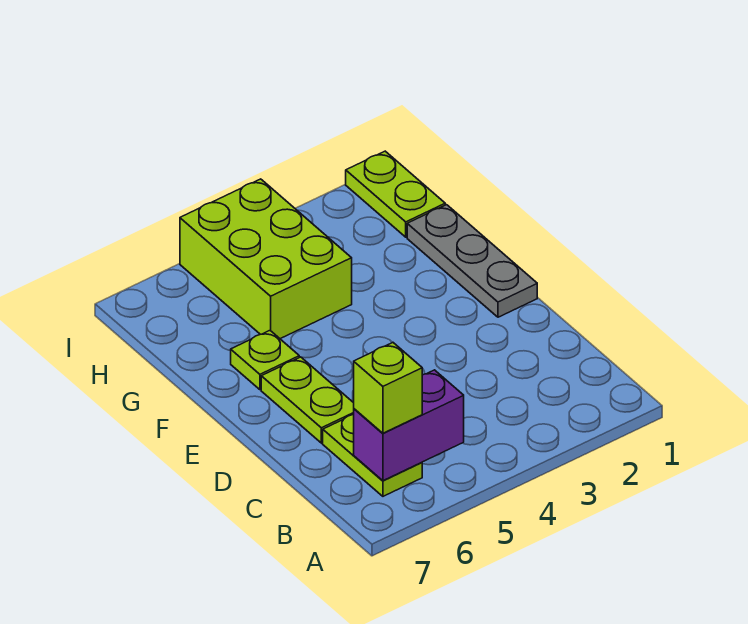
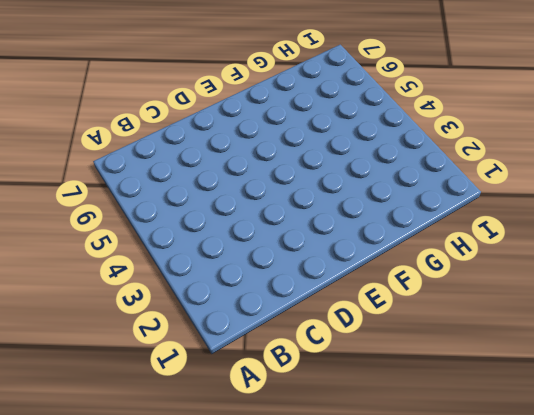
none -> lime 1x2 plate [323,415,422,496]
none -> lime 1x2 plate [261,357,354,443]

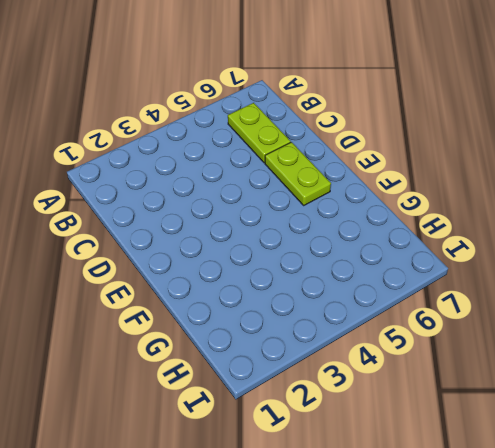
none -> grey 1x3 plate [407,205,537,317]
none -> lime 1x1 plate [231,331,299,390]

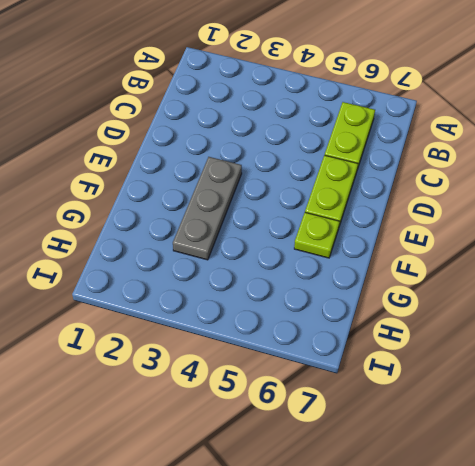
grey 1x3 plate [173,157,242,260] -> grey 1x3 plate moved to [407,205,537,317]
none -> lime 2x3 brick [180,179,352,339]
none -> lime 1x2 plate [346,151,445,237]

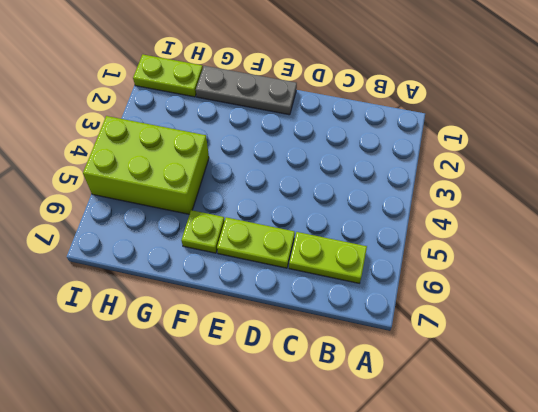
none -> purple 1x2 brick [354,370,464,481]
none -> lime 1x1 brick [354,342,422,433]

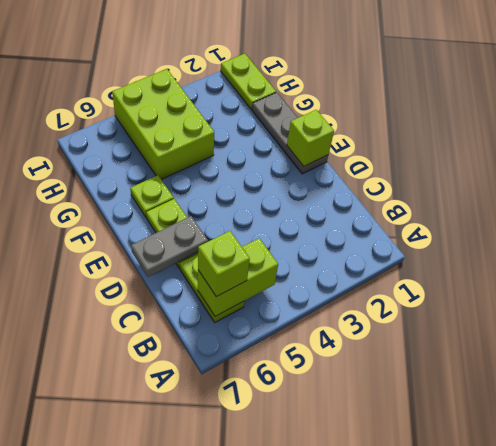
lime 1x2 brick [198,238,278,316] -> purple 1x2 brick [354,370,464,481]
grey 1x2 plate [131,216,208,277] -> none
lime 1x1 brick [287,110,334,166] -> none

